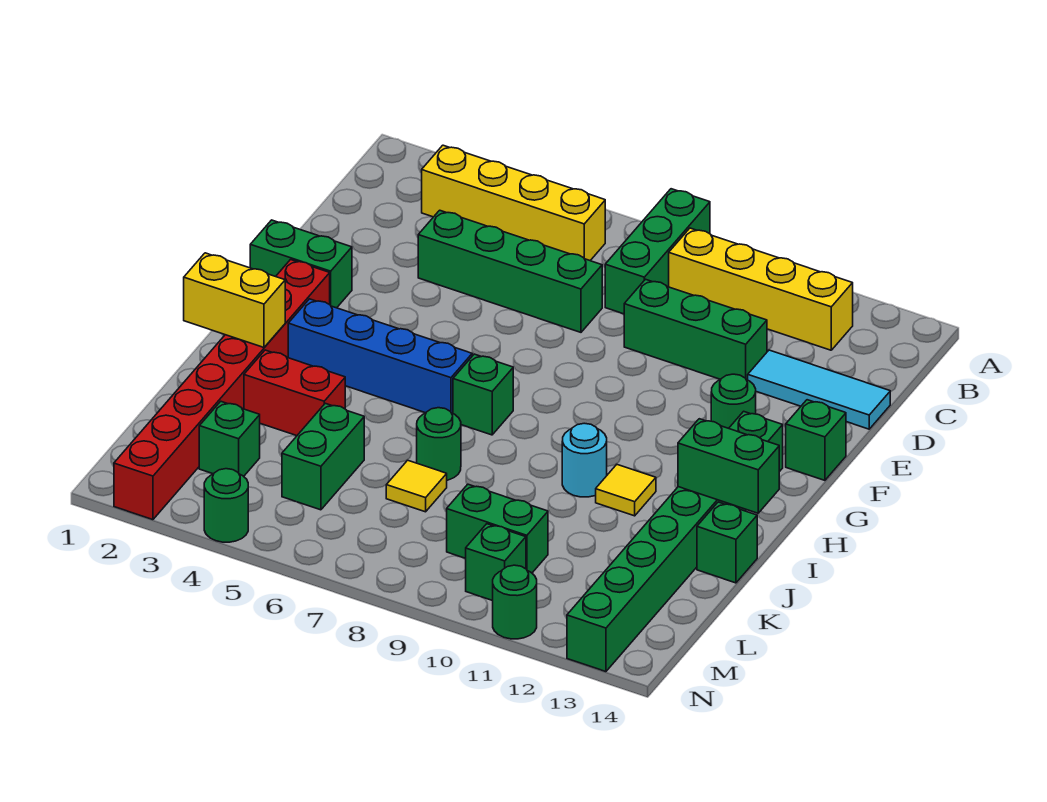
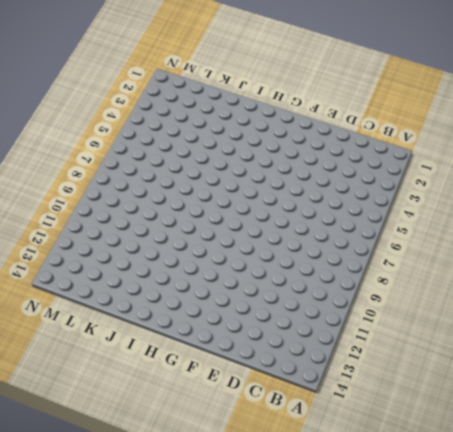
none -> green 1x3 brick [605,189,710,314]
none -> yellow 1x4 brick [422,145,605,261]
none -> yellow 1x4 brick [669,228,853,350]

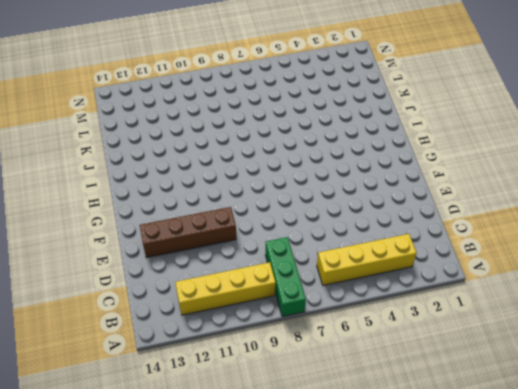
brown 1x4 brick [140,207,236,258] -> none
none -> green 1x4 brick [418,210,602,332]
none -> green 1x3 brick [624,279,767,380]
none -> cyan 1x3 tile [748,350,890,429]

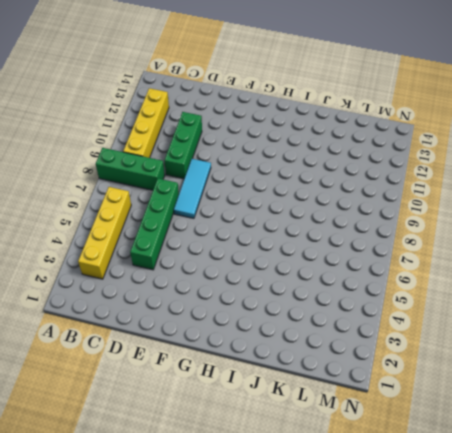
cyan 1x3 tile [174,159,211,218] -> cyan 1x3 tile moved to [748,350,890,429]
none -> green 1x2 brick [250,220,352,308]
none -> green 1x1 round brick [711,374,756,428]
none -> green 1x1 brick [786,400,846,480]

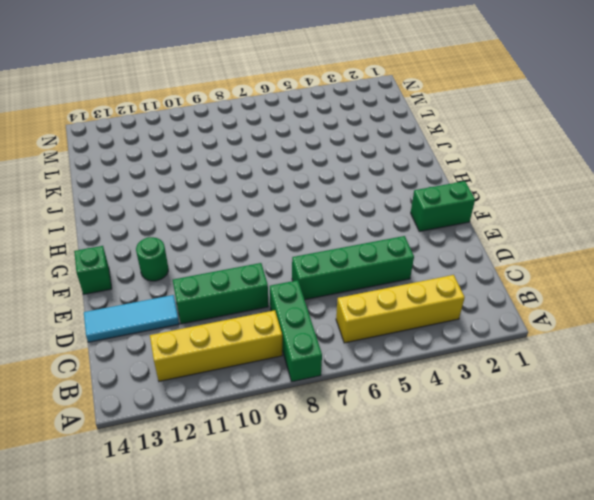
none -> red 1x8 brick [114,260,330,520]
none -> green 1x8 brick [567,411,783,672]
none -> blue 1x4 brick [288,299,472,413]

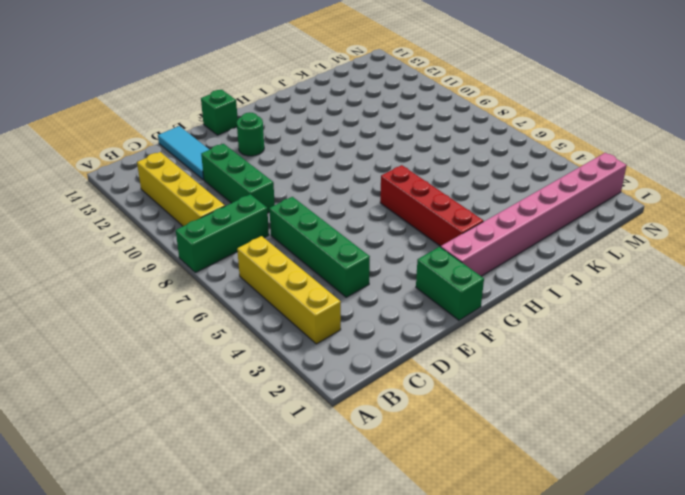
pink 1x8 brick [441,153,627,276] -> red 1x8 brick [114,260,330,520]
red 1x4 brick [380,165,483,246] -> blue 1x4 brick [288,299,472,413]
none -> green 1x8 brick [567,411,783,672]
none -> green 1x1 brick [453,354,513,435]
none -> cyan 1x1 round brick [562,423,607,497]

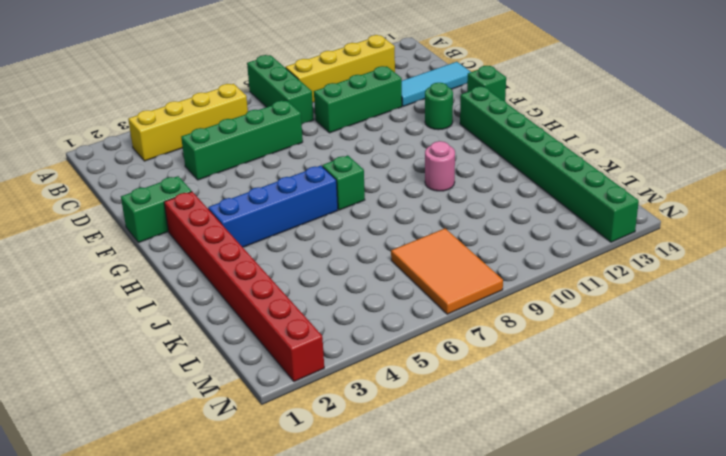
pink 1x1 round brick [425,141,455,191] -> cyan 1x1 round brick [562,423,607,497]
orange 2x3 tile [391,229,503,314] -> none
none -> yellow 1x1 tile [596,465,656,516]
none -> red 1x2 brick [244,350,345,436]
none -> green 1x1 round brick [417,408,461,480]

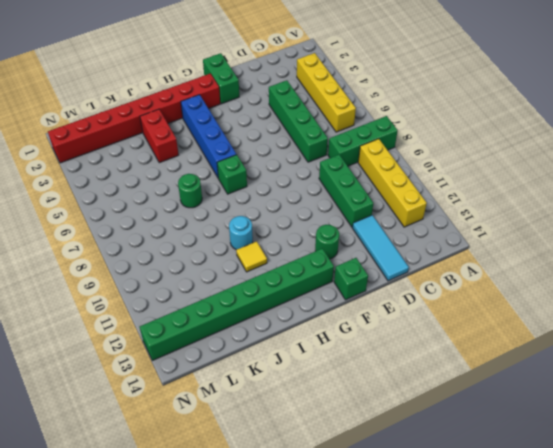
none -> green 1x1 brick [697,502,757,583]
none -> green 1x2 brick [282,403,364,510]
none -> yellow 1x1 tile [386,460,447,512]

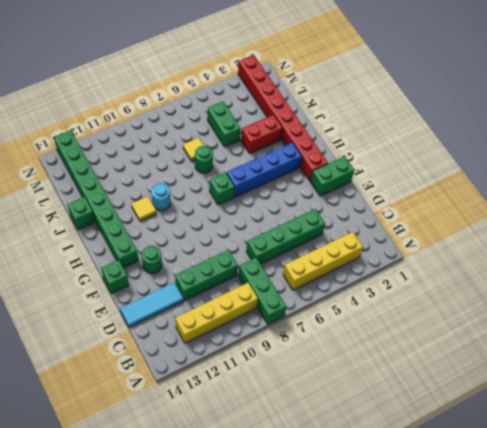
none -> green 1x1 brick [199,401,260,476]
none -> green 1x2 brick [447,484,548,573]
none -> green 1x1 brick [466,524,526,601]

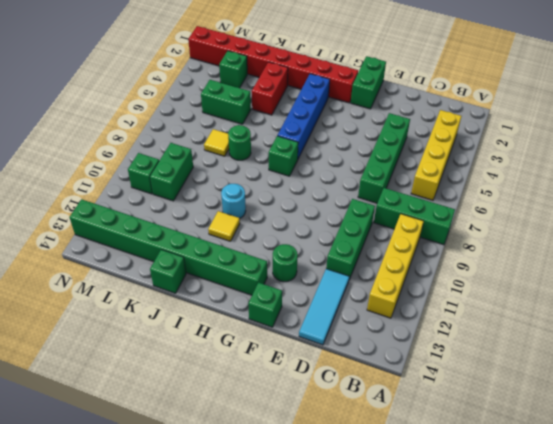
none -> green 1x1 round brick [204,469,248,542]
none -> green 1x1 round brick [493,565,537,639]
none -> yellow 1x2 brick [184,253,285,348]

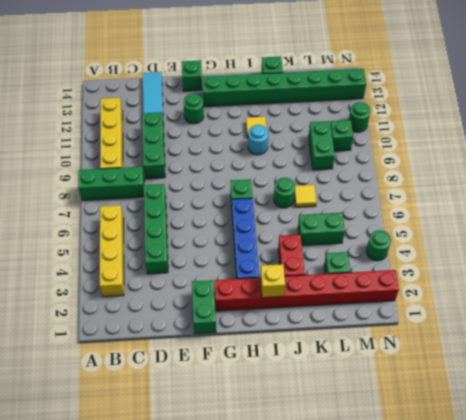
yellow 1x1 brick [260,264,285,297] -> yellow 1x2 brick [184,253,285,348]
none -> green 1x2 brick [678,419,779,513]

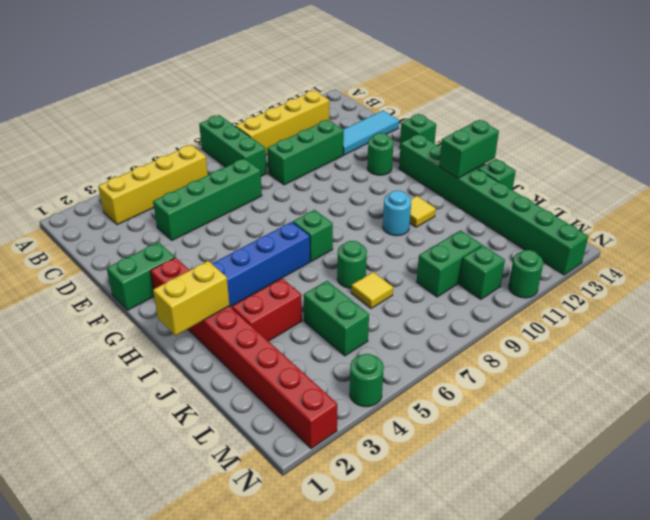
none -> green 1x1 brick [199,401,260,476]

